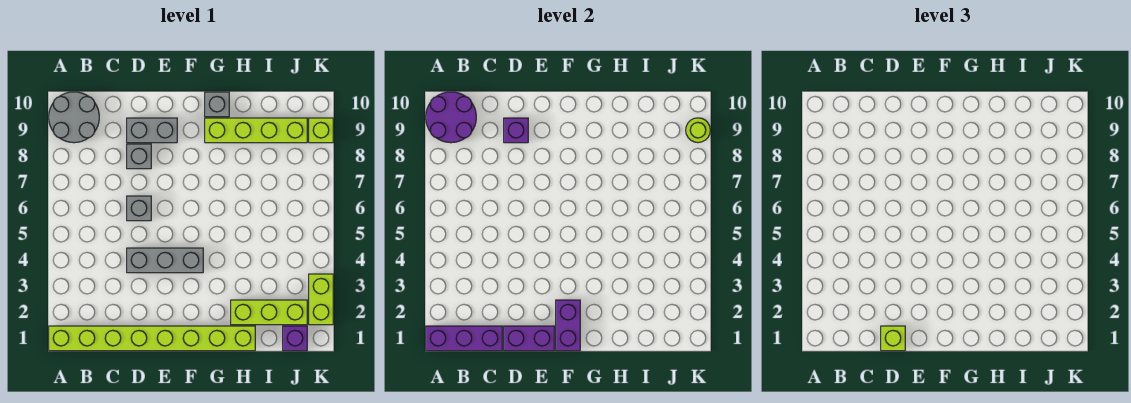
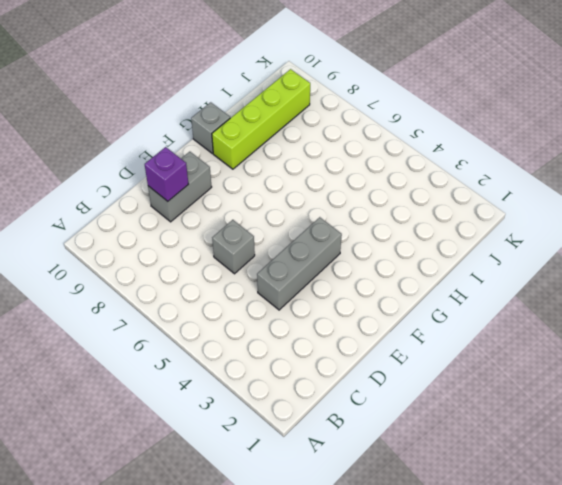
none -> lime 1x8 brick [49,326,255,351]
none -> grey 2x2 round brick [49,92,99,143]
none -> grey 1x1 brick [127,144,151,169]

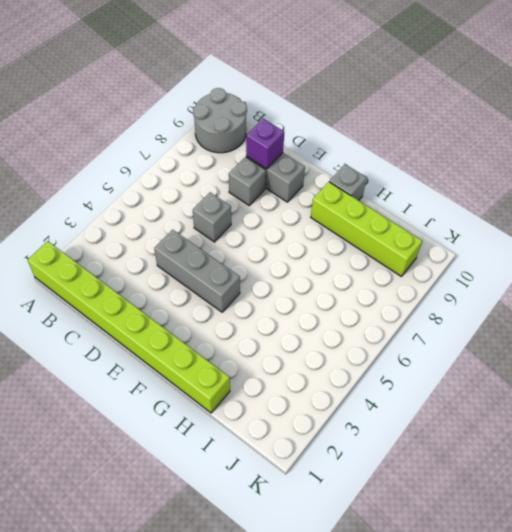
none -> lime 1x3 brick [231,300,307,325]
none -> purple 1x1 brick [283,326,307,351]
none -> lime 1x2 brick [309,274,333,325]

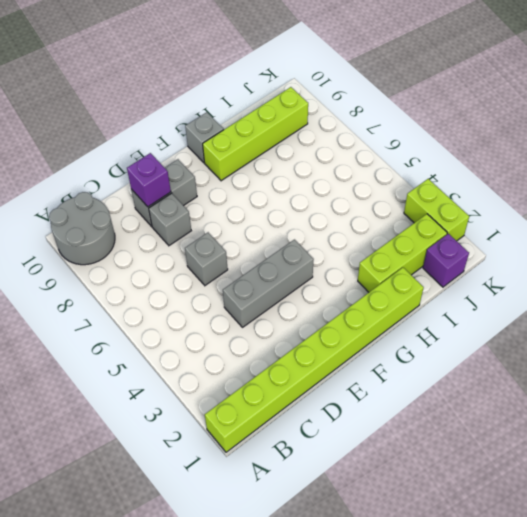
none -> lime 1x1 brick [309,118,333,143]
none -> purple 1x3 brick [426,326,502,351]
none -> purple 2x2 round brick [426,92,476,143]

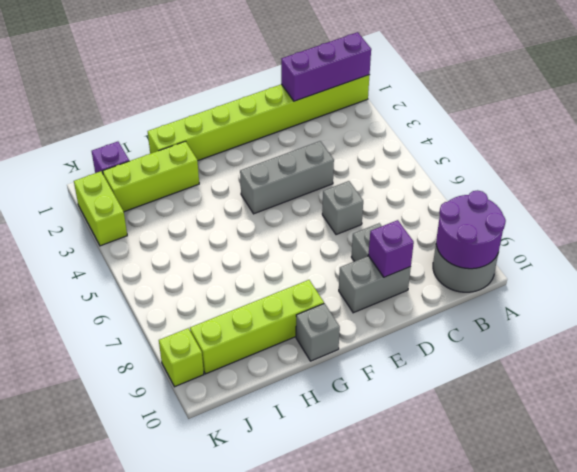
none -> purple 1x2 brick [504,326,554,351]
none -> purple 1x2 brick [556,300,580,351]
none -> lime 1x1 round brick [686,118,710,143]

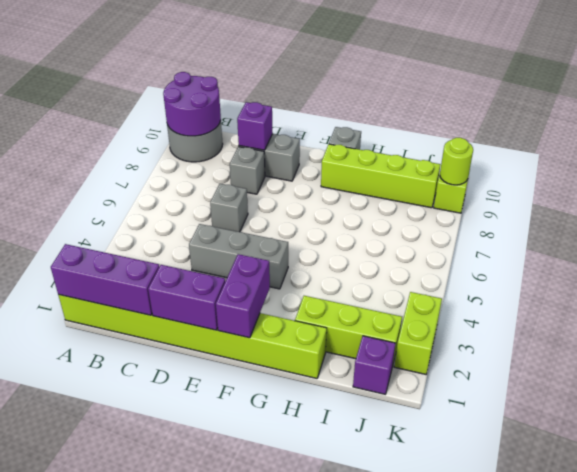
none -> lime 1x1 brick [881,326,905,351]

